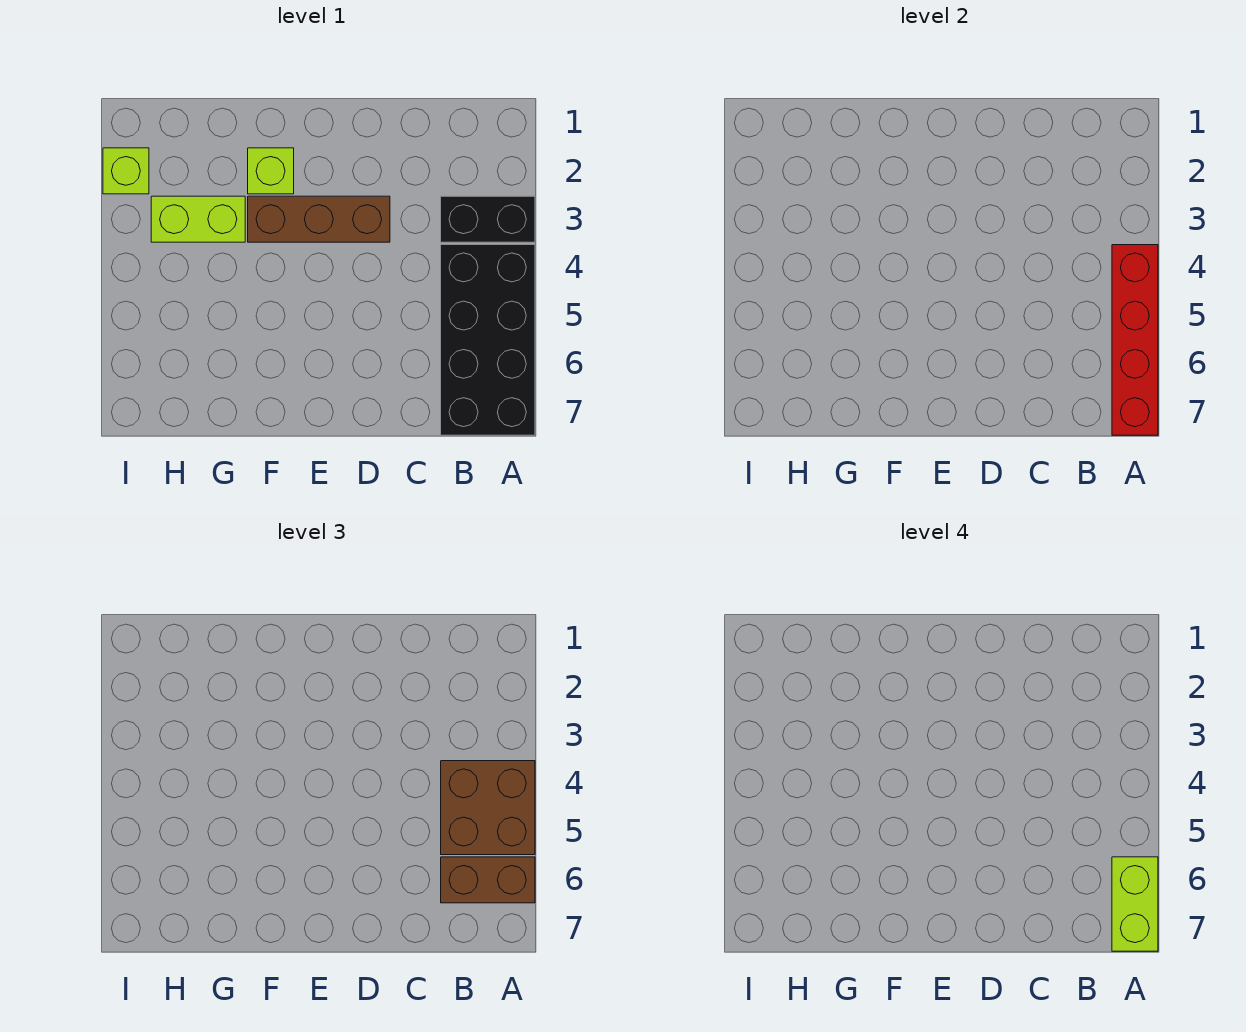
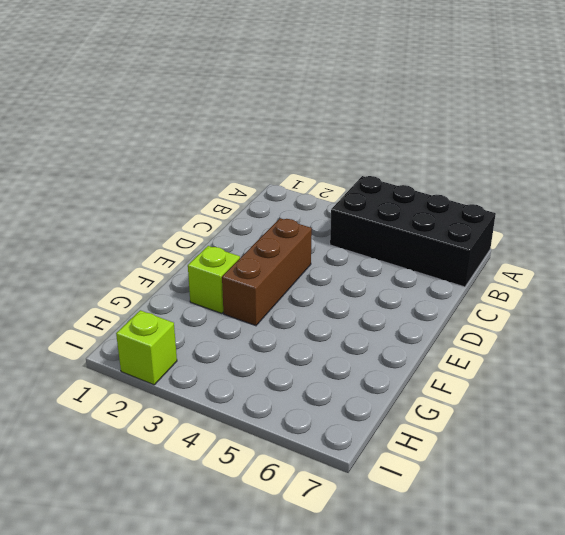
none -> black 1x2 brick [441,196,535,242]
none -> lime 1x2 brick [151,196,245,242]

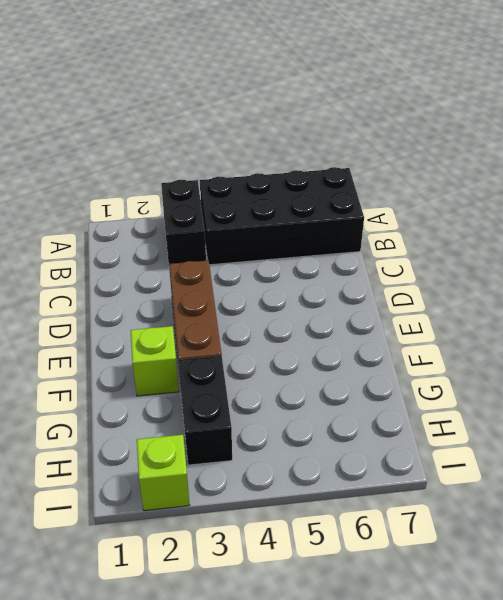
black 1x2 brick [178,356,232,465] -> lime 1x2 brick [151,196,245,242]
none -> red 1x4 brick [1112,245,1158,435]
none -> brown 2x2 brick [441,761,535,855]

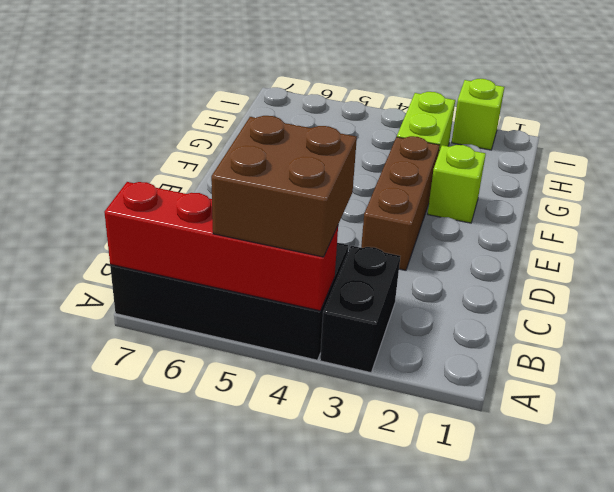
none -> brown 1x2 brick [441,857,535,903]
none -> lime 1x2 brick [1112,857,1158,951]

